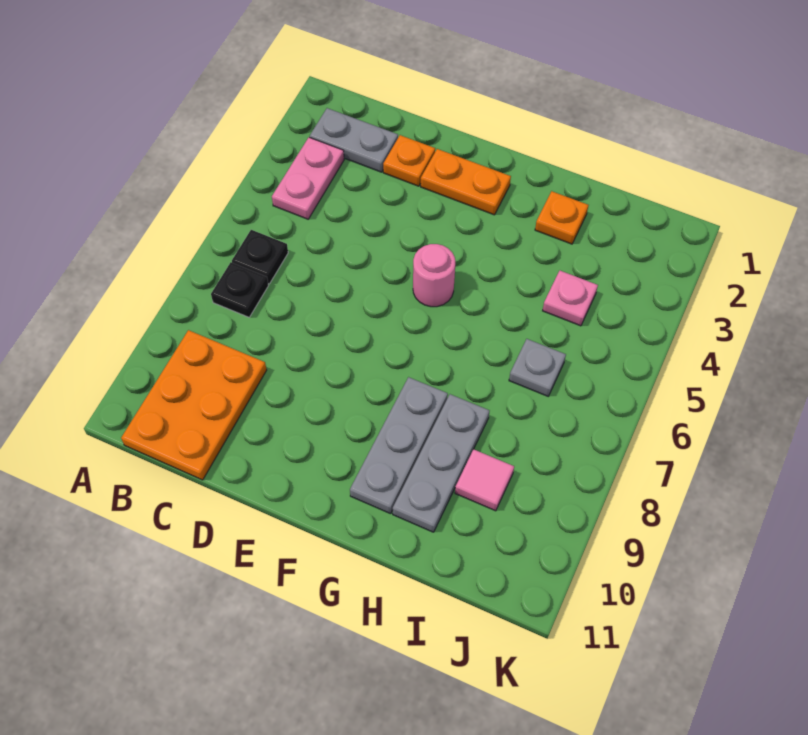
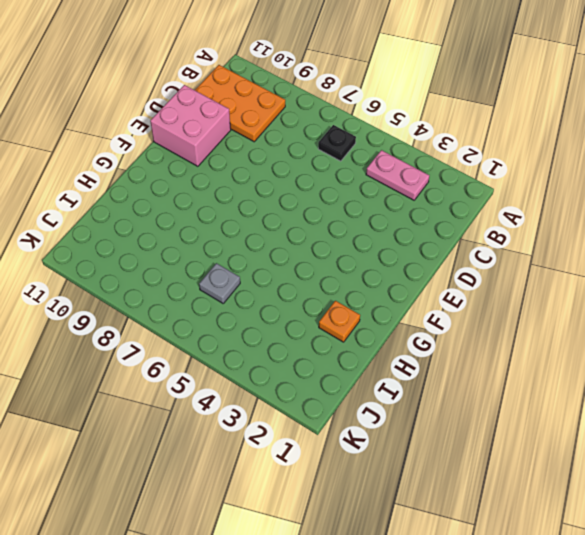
pink 2x2 brick [150,85,231,166] -> none
none -> grey 1x2 plate [310,108,398,172]
none -> black 1x1 plate [211,262,269,317]
none -> orange 1x1 plate [383,135,435,186]

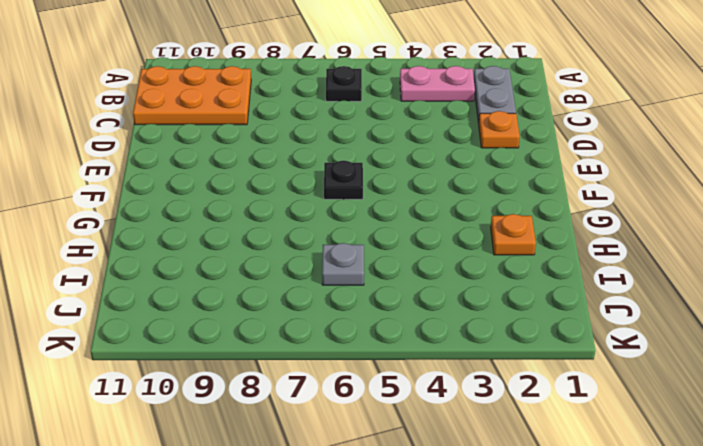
black 1x1 plate [324,160,363,199] -> black 1x1 plate moved to [211,262,269,317]
none -> orange 1x2 plate [421,149,511,215]
none -> pink 1x1 round brick [413,244,455,307]
none -> grey 1x3 plate [350,377,448,514]

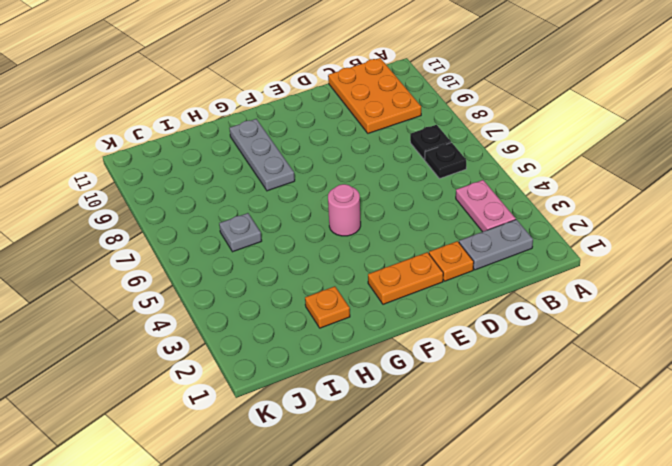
none -> grey 1x3 plate [393,394,489,532]
none -> pink 1x1 plate [543,271,598,326]
none -> pink 1x1 tile [455,449,514,511]

